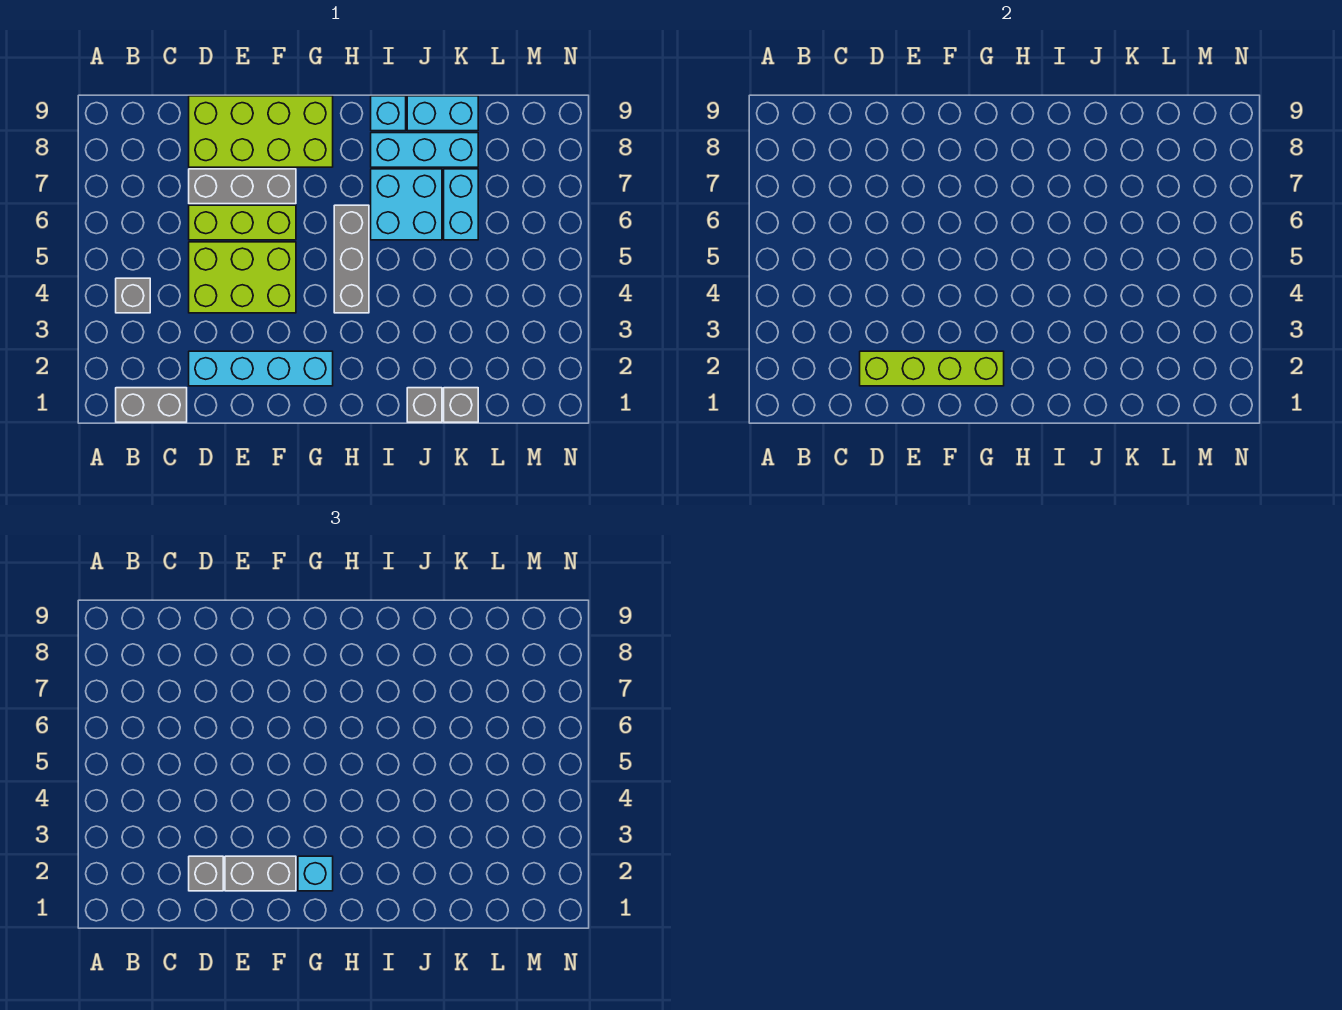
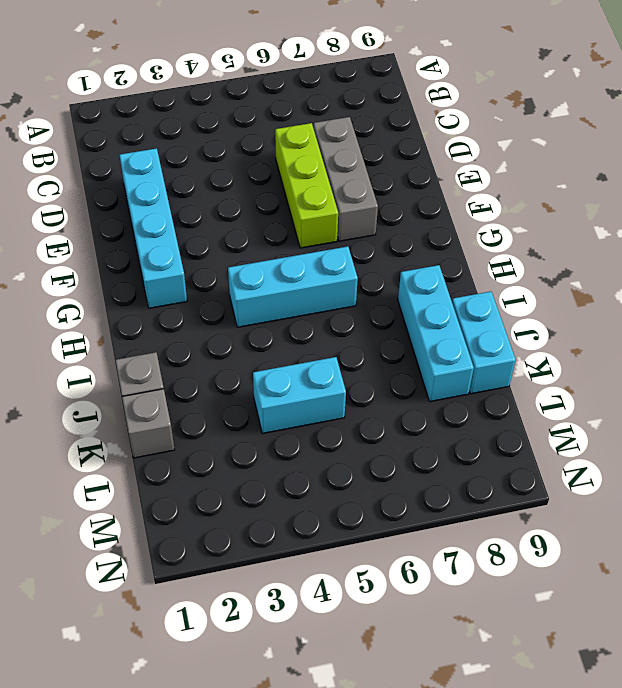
cyan 1x3 brick [228,246,358,327] -> grey 1x3 brick [334,205,369,313]
cyan 1x2 brick [253,357,346,433] -> cyan 1x2 brick moved to [444,169,478,240]
none -> grey 1x2 brick [116,388,187,422]
none -> grey 1x1 brick [116,278,150,313]
none -> lime 2x3 brick [189,242,296,313]

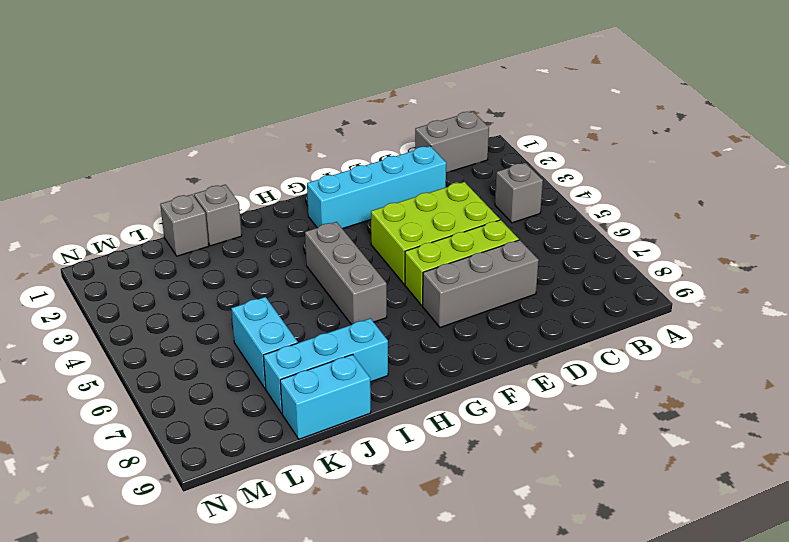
none -> lime 2x4 brick [189,96,333,167]
none -> cyan 2x2 brick [371,169,442,240]
none -> cyan 1x1 brick [371,96,406,131]

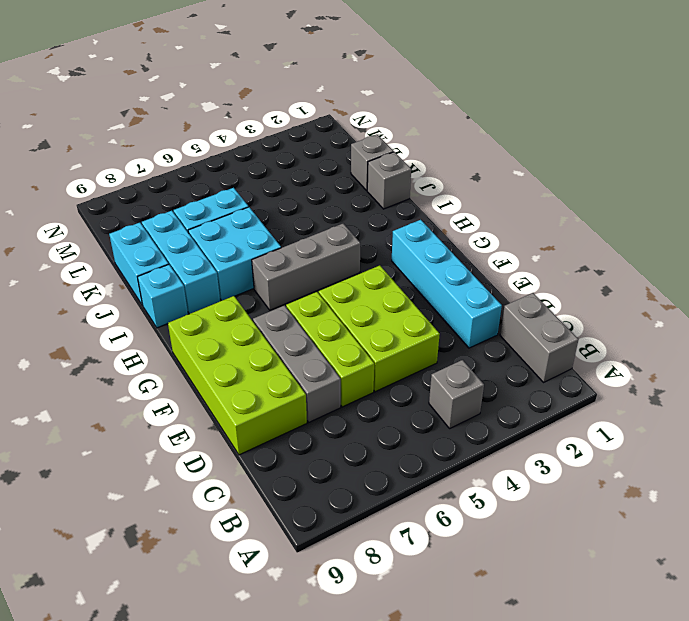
none -> lime 1x4 brick [860,351,1004,386]
none -> grey 1x1 brick [189,856,223,891]
none -> grey 1x2 brick [225,856,296,891]

